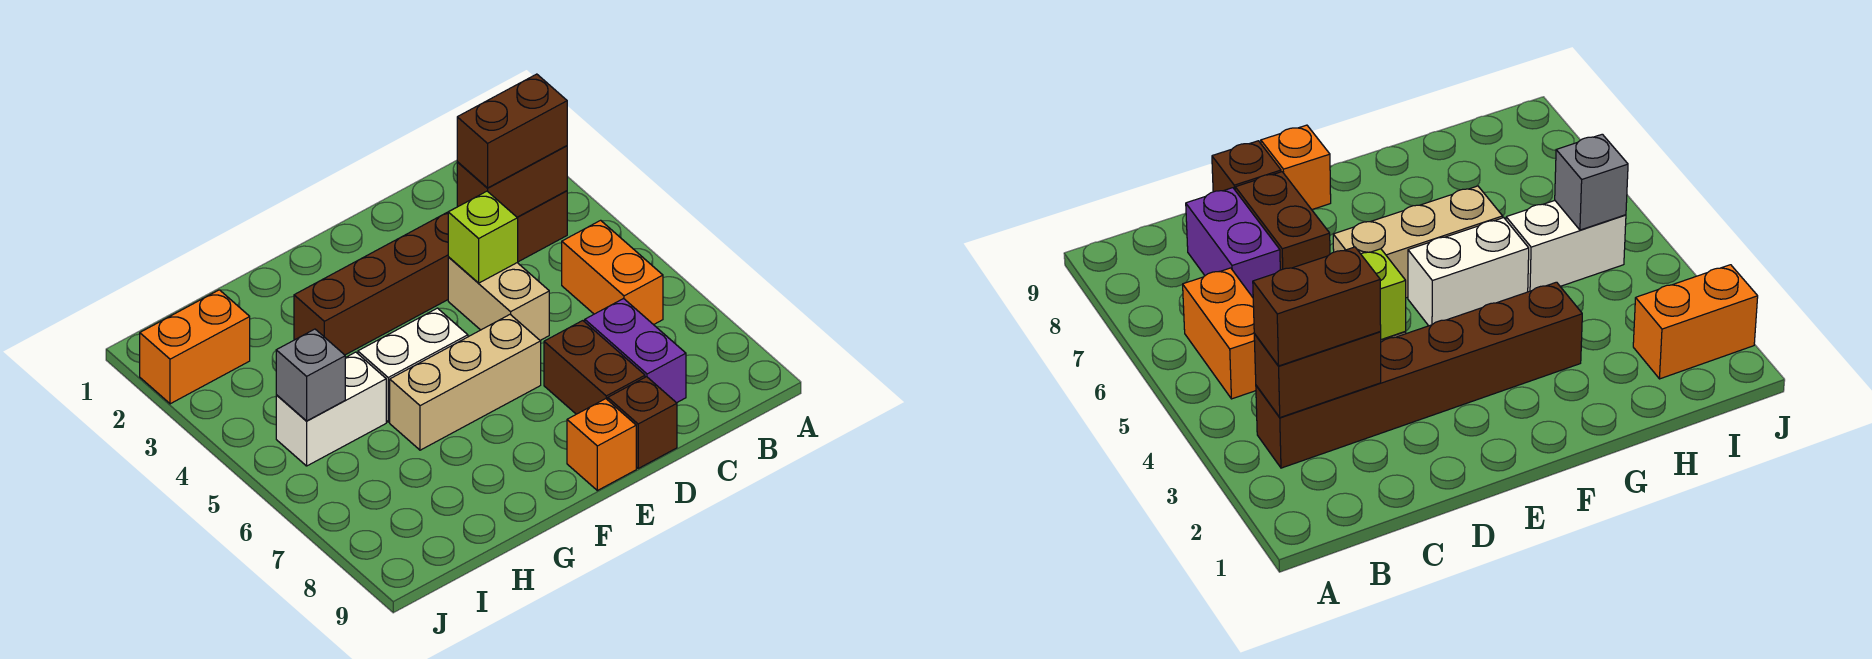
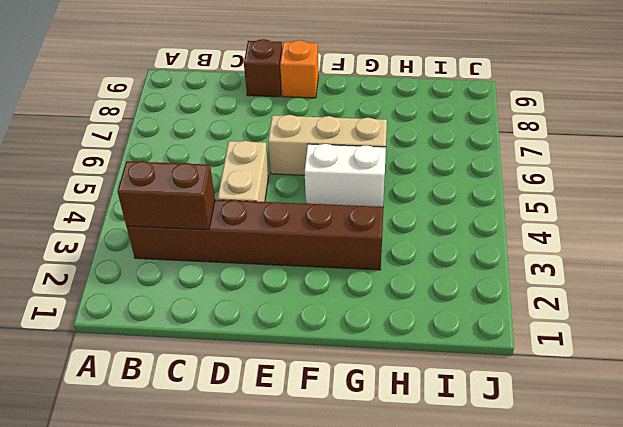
none -> orange 1x2 brick [562,220,663,325]
none -> purple 1x2 brick [585,299,686,403]
none -> brown 1x2 brick [544,321,645,414]

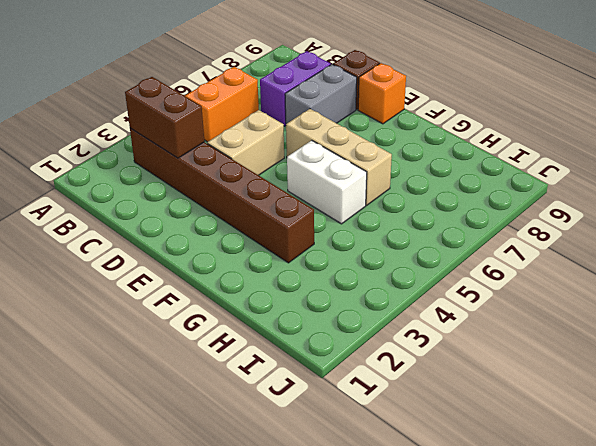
grey 1x2 brick [285,64,357,124] -> brown 1x2 brick [544,321,645,414]
none -> white 1x2 brick [276,352,386,466]
none -> orange 1x2 brick [140,290,250,404]
none -> lime 1x1 brick [448,191,518,283]

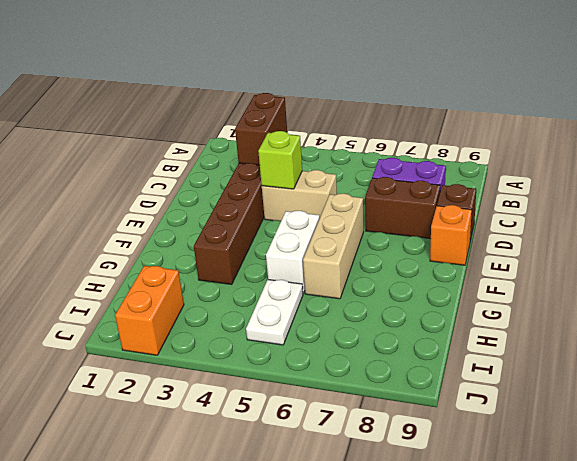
white 1x2 plate [246,280,303,345] -> white 1x2 brick [276,352,386,466]
none -> orange 1x2 brick [562,220,663,325]
none -> grey 1x1 brick [276,329,345,421]
none -> brown 1x2 brick [457,74,567,188]

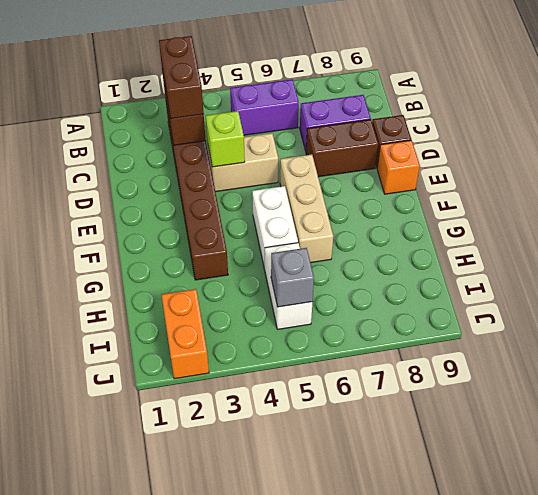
purple 1x2 brick [230,79,299,135] -> orange 1x2 brick [562,220,663,325]

